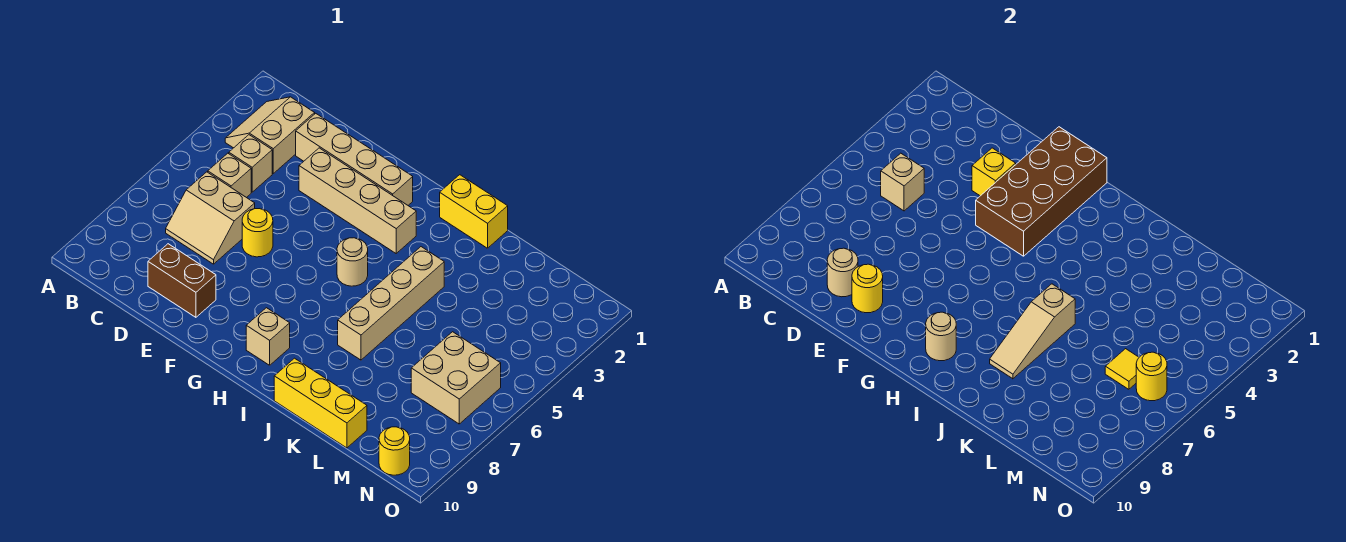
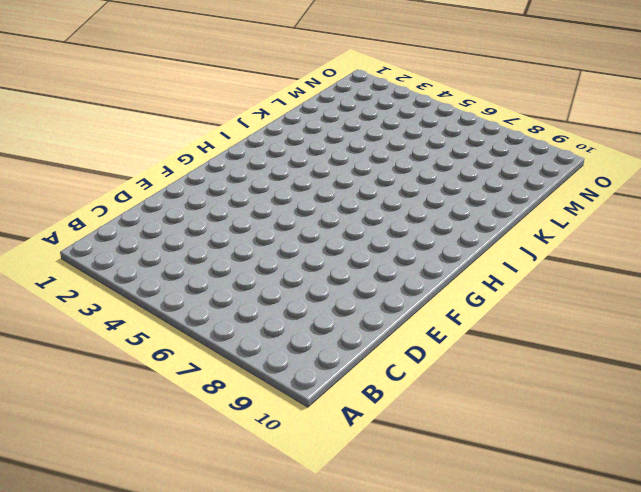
none -> tan 2x2 slope [225,97,315,173]
none -> tan 1x1 brick [229,135,272,192]
none -> tan 1x1 brick [208,153,251,198]

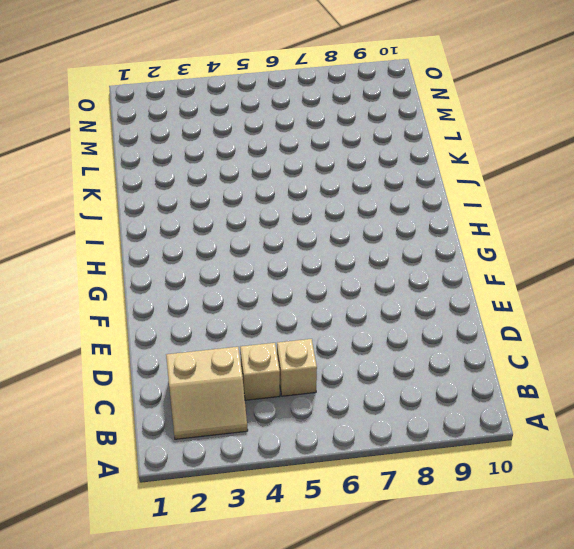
none -> tan 2x2 slope [166,172,255,264]
none -> tan 1x4 brick [296,113,413,205]
none -> brown 1x2 brick [148,244,216,317]

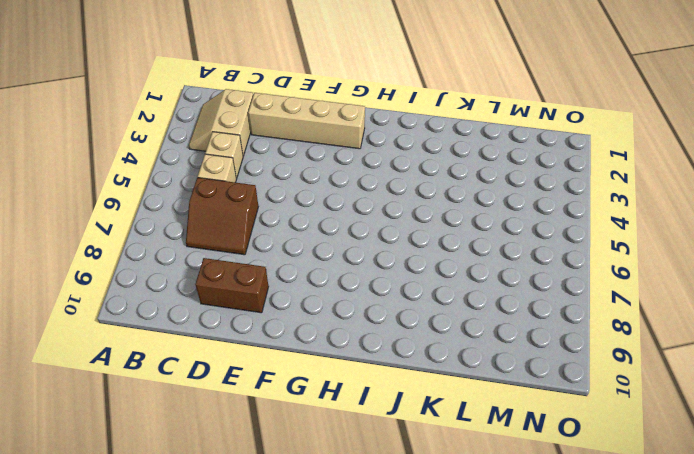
brown 2x2 slope [186,178,258,255] -> tan 2x2 slope [166,172,255,264]
none -> tan 1x4 brick [299,148,416,253]
none -> yellow 1x1 round brick [242,209,273,257]
none -> tan 1x1 round brick [337,238,368,286]

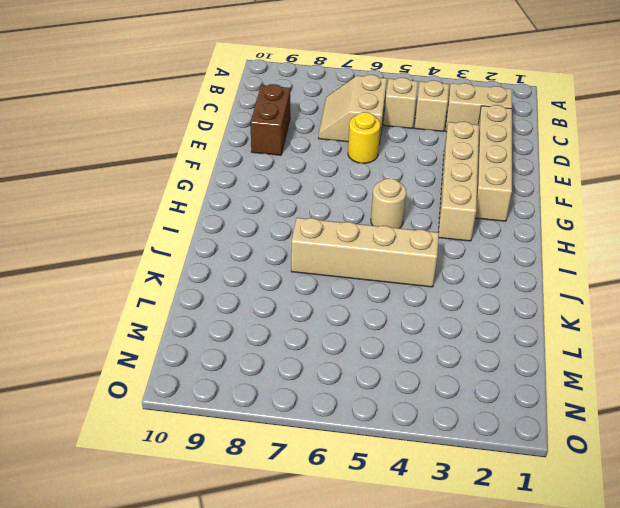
none -> tan 1x1 brick [246,308,290,365]
none -> yellow 1x2 brick [440,175,508,248]
none -> yellow 1x3 brick [274,358,367,448]

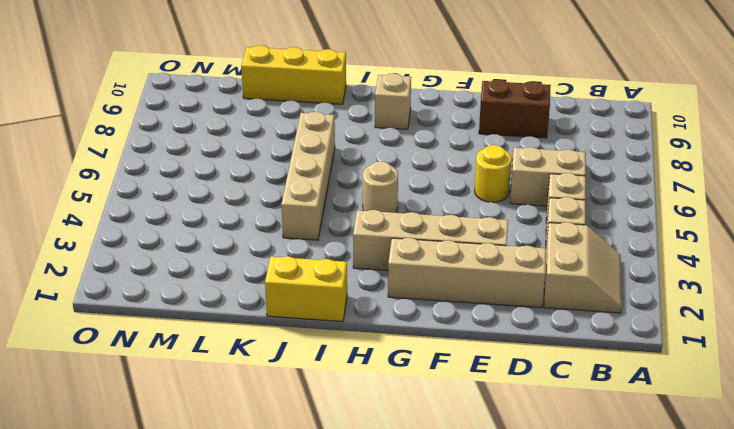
none -> tan 2x2 brick [411,332,501,424]
none -> yellow 1x1 round brick [379,427,410,475]
none -> tan 1x1 brick [881,153,924,211]

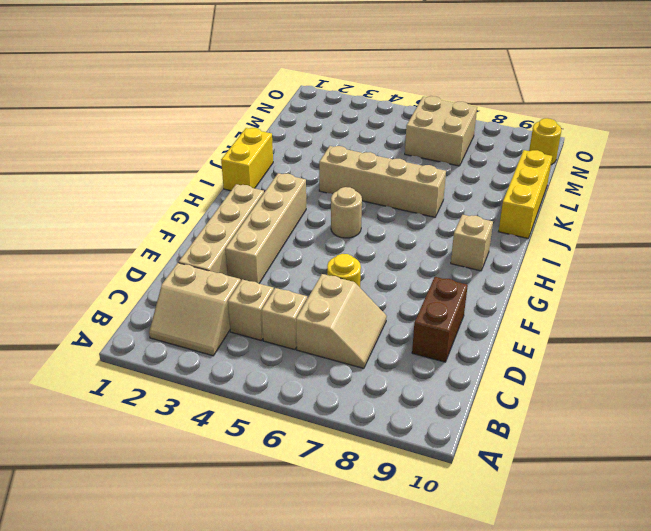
none -> tan 1x1 brick [881,153,924,211]
none -> tan 1x1 round brick [827,248,858,297]
none -> yellow 1x1 brick [972,148,1016,196]

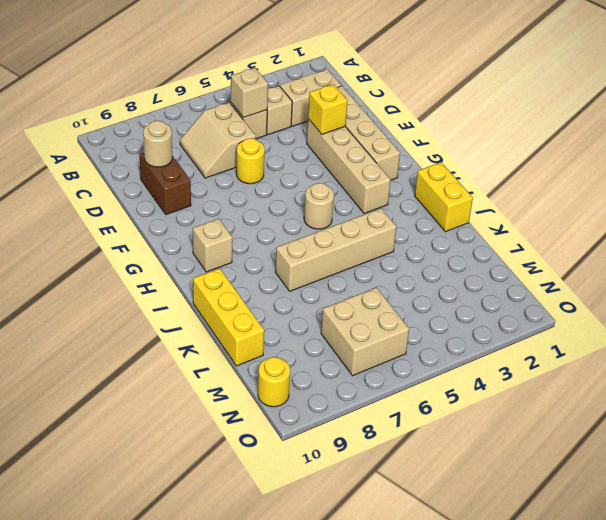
none -> yellow 1x1 round brick [852,264,883,313]
none -> brown 2x4 brick [976,127,1107,256]
none -> tan 1x1 round brick [926,312,956,361]

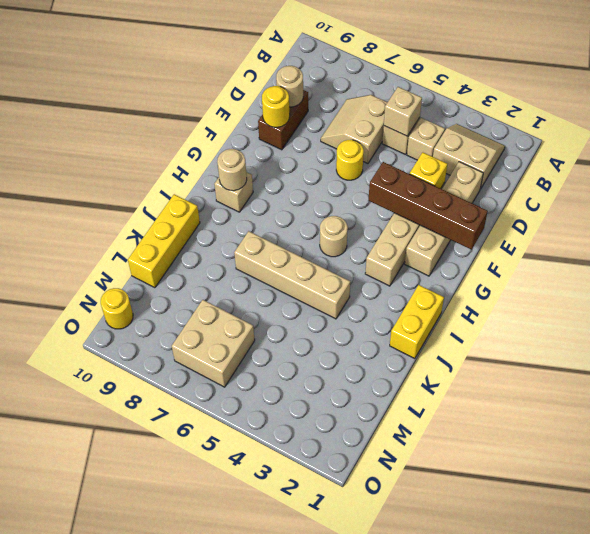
brown 1x4 brick [368,162,488,250] -> brown 2x4 brick [976,127,1107,256]
none -> tan 1x3 slope [990,284,1075,379]
none -> yellow 1x1 tile [1105,349,1139,389]
none -> yellow 1x1 round brick [1136,352,1167,401]

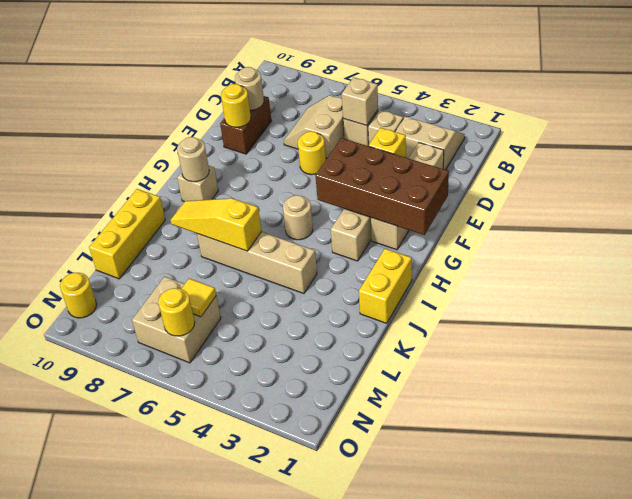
yellow 1x3 slope [171,198,262,251] -> tan 1x3 slope [990,284,1075,379]

